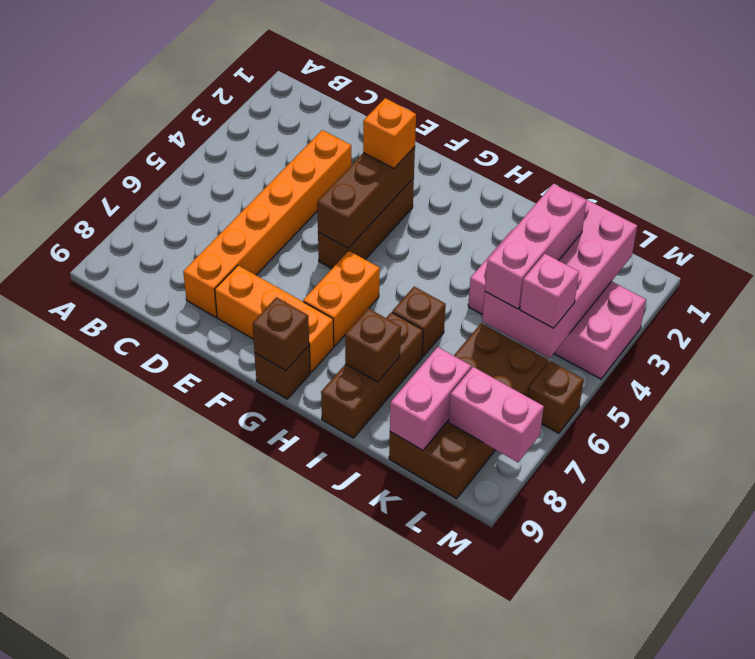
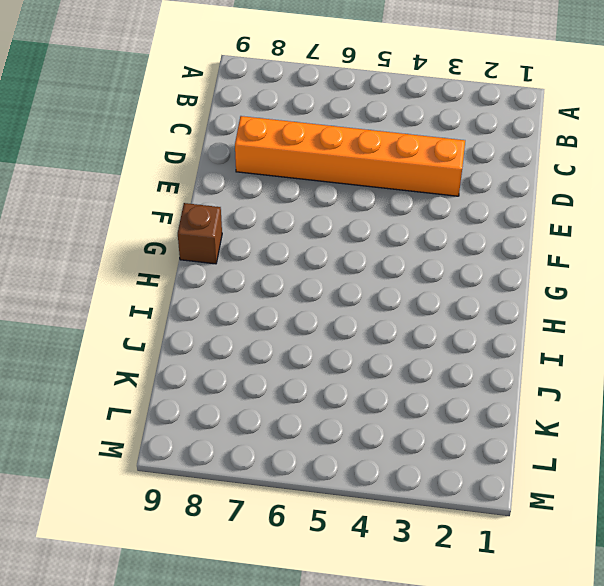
none -> orange 1x3 brick [215,265,334,372]
none -> brown 1x3 brick [318,178,414,269]
none -> orange 1x2 brick [303,251,380,346]

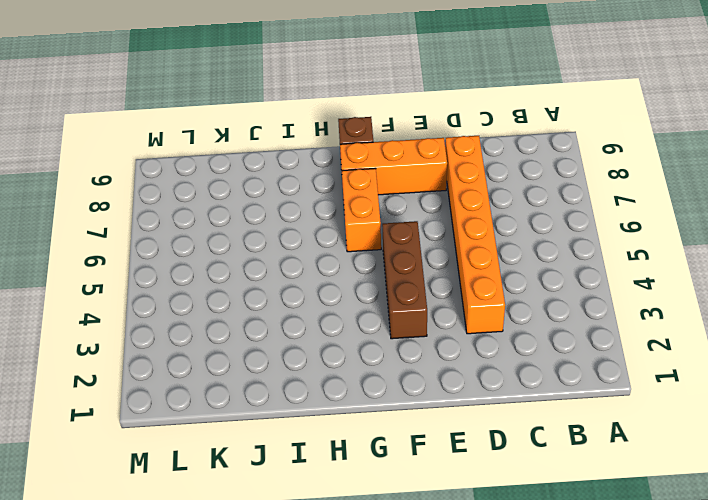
none -> brown 1x1 brick [392,287,446,357]
none -> brown 1x3 brick [321,312,423,438]
none -> pink 2x4 brick [468,229,646,379]

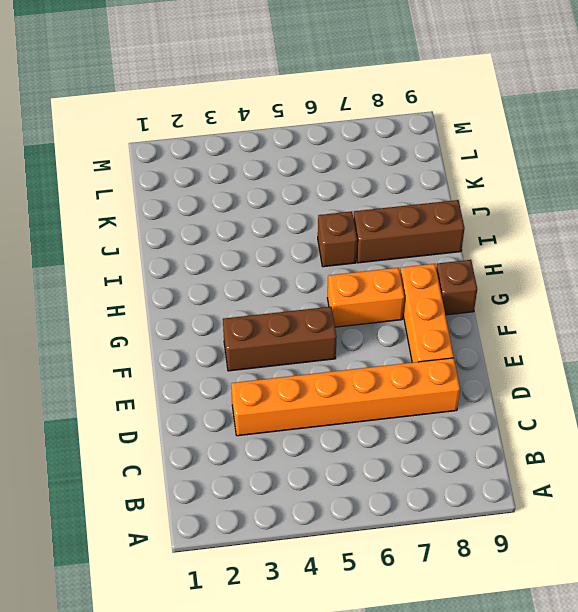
none -> pink 2x4 brick [468,229,646,379]
none -> brown 2x4 brick [389,323,548,499]
none -> brown 1x1 brick [528,361,584,433]

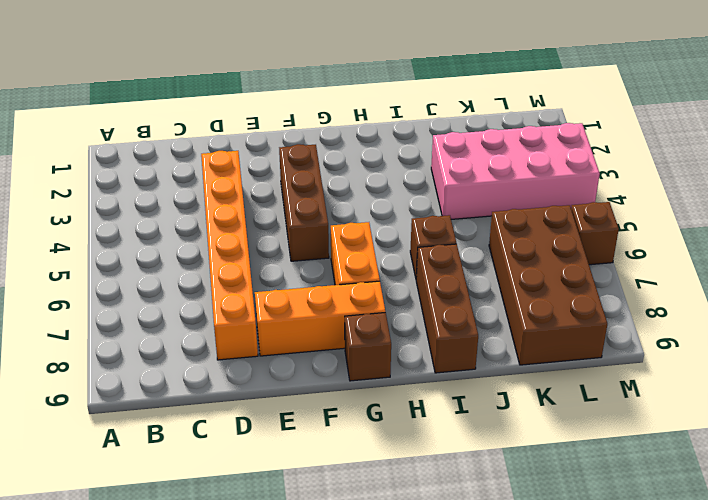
none -> brown 1x3 brick [317,147,415,248]
none -> brown 1x1 brick [252,297,309,371]
none -> brown 1x1 brick [345,308,401,382]

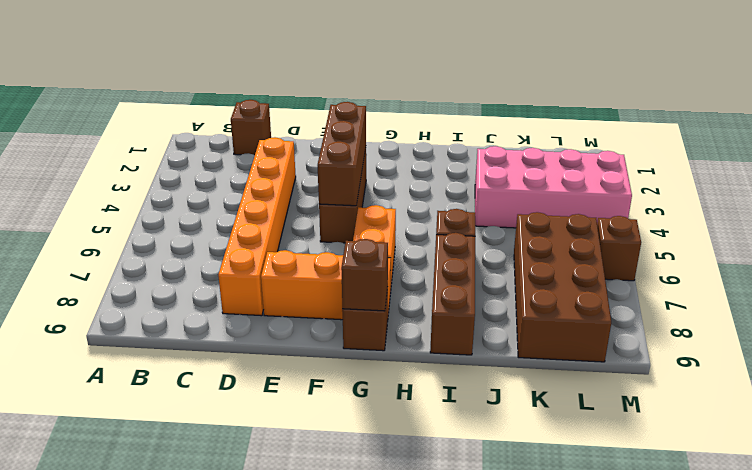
brown 1x1 brick [231,100,271,155] -> brown 1x1 brick moved to [345,308,401,382]
none -> pink 2x4 brick [482,191,637,358]
none -> pink 1x2 brick [390,347,471,450]
none -> pink 1x2 brick [449,367,544,462]

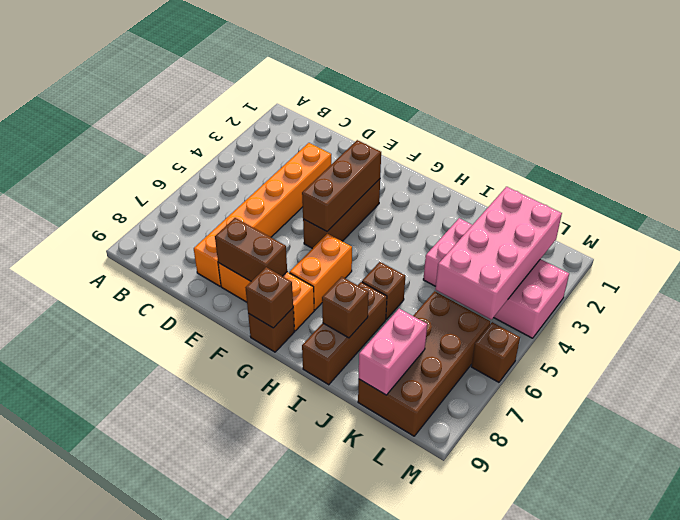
brown 1x2 brick [215,218,287,281] -> none
none -> pink 1x2 brick [449,367,544,462]
none -> orange 1x1 brick [363,98,416,168]
none -> pink 1x3 brick [485,184,587,309]

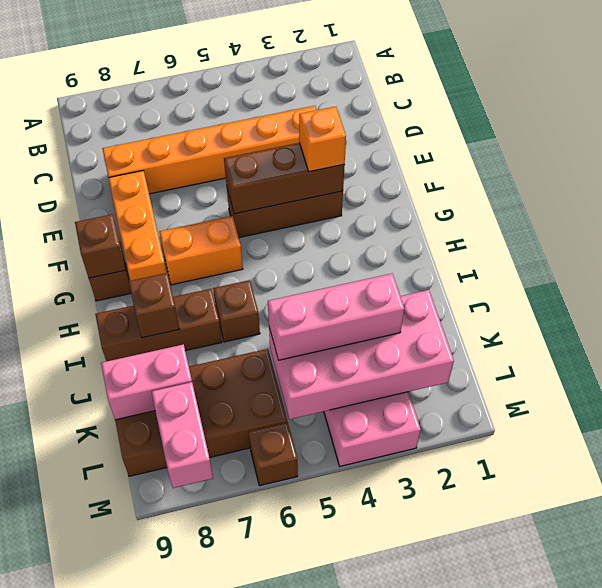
none -> pink 1x1 brick [520,254,579,328]

